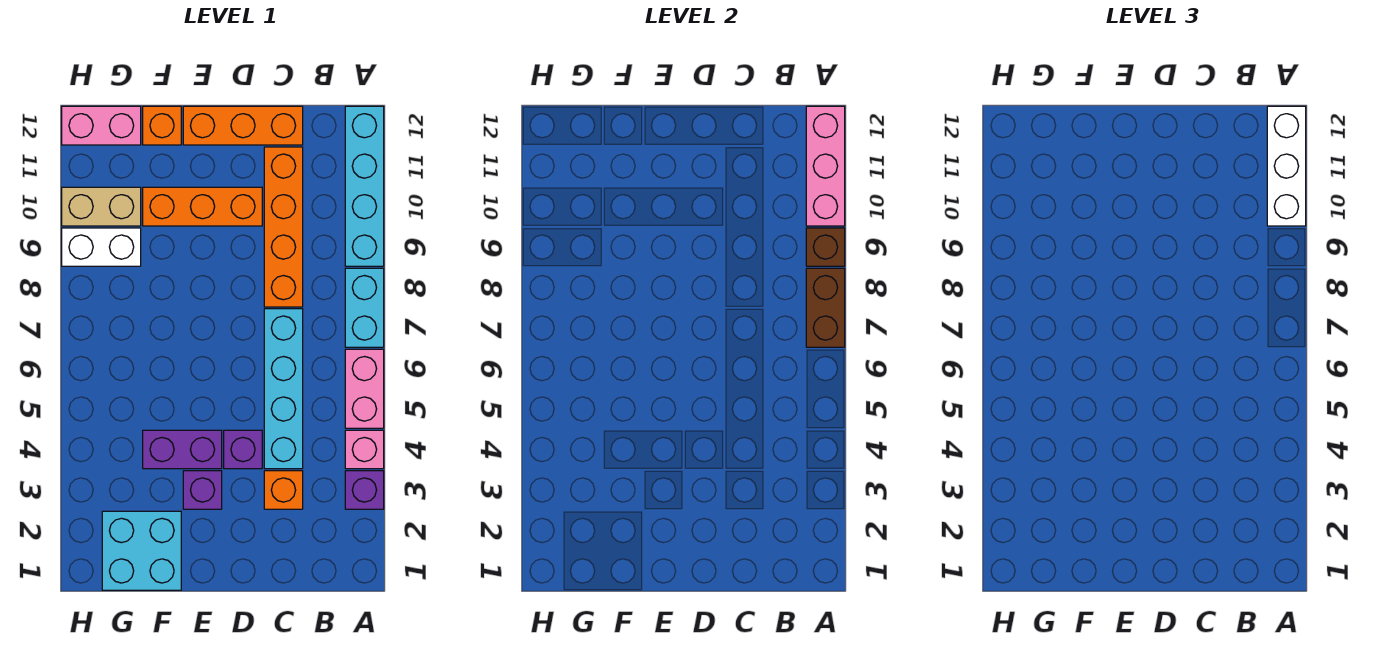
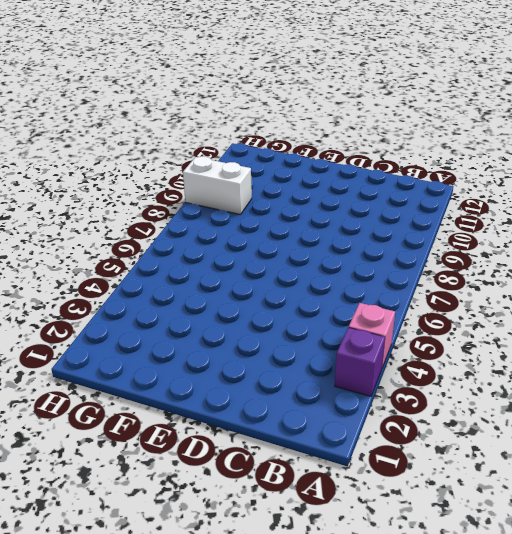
none -> pink 1x2 brick [345,349,384,428]
none -> cyan 1x2 brick [345,268,384,347]
none -> cyan 1x4 brick [345,106,384,266]

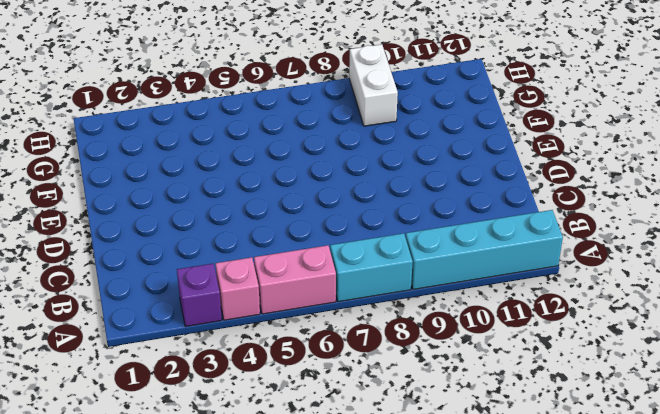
none -> orange 1x1 brick [264,471,303,509]
none -> cyan 1x4 brick [264,309,303,469]
none -> orange 1x4 brick [264,147,303,307]

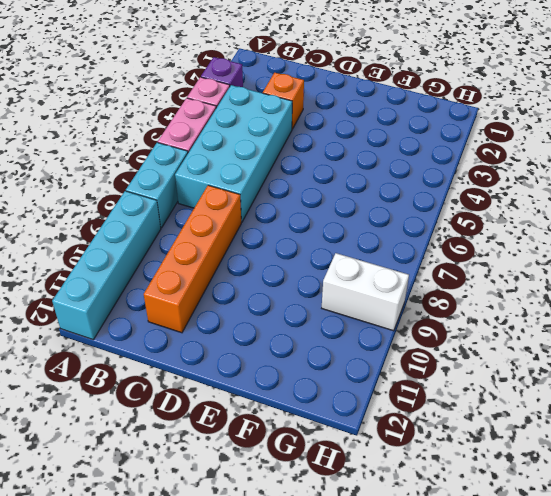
cyan 2x4 brick [175,85,292,222] -> cyan 1x4 brick [264,309,303,469]
none -> orange 1x3 brick [183,106,303,145]
none -> purple 1x1 brick [224,430,262,469]
none -> orange 1x3 brick [143,187,262,226]

